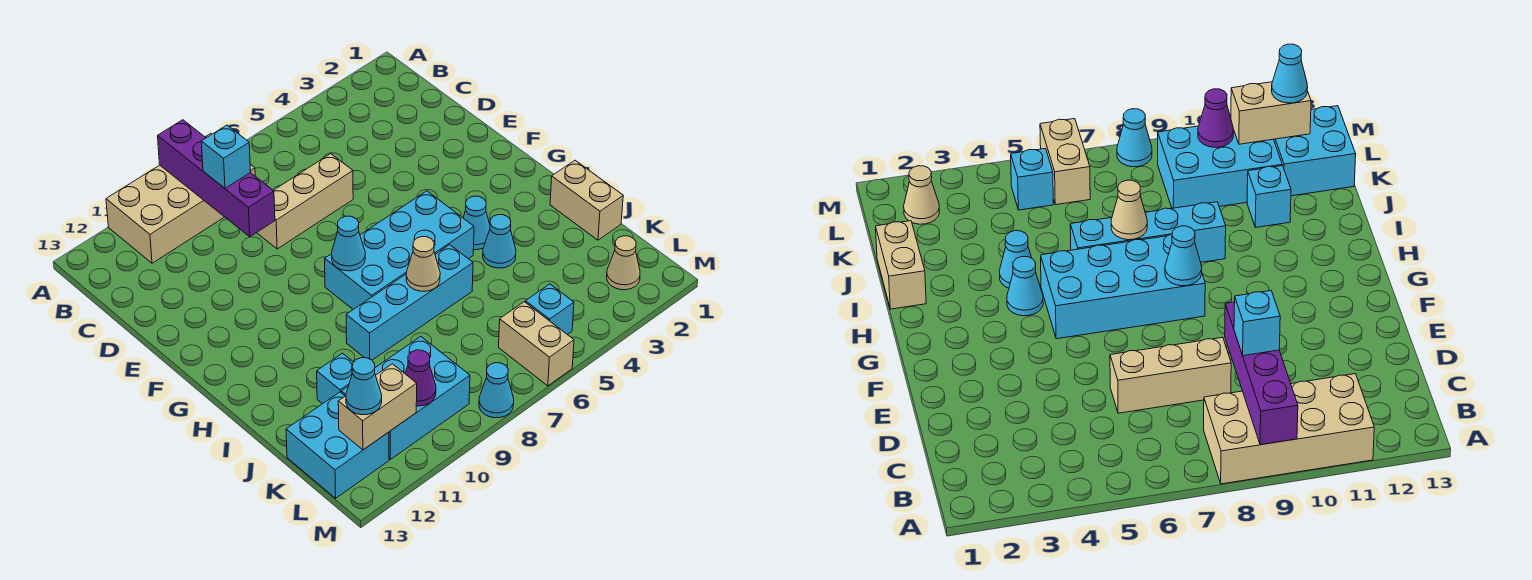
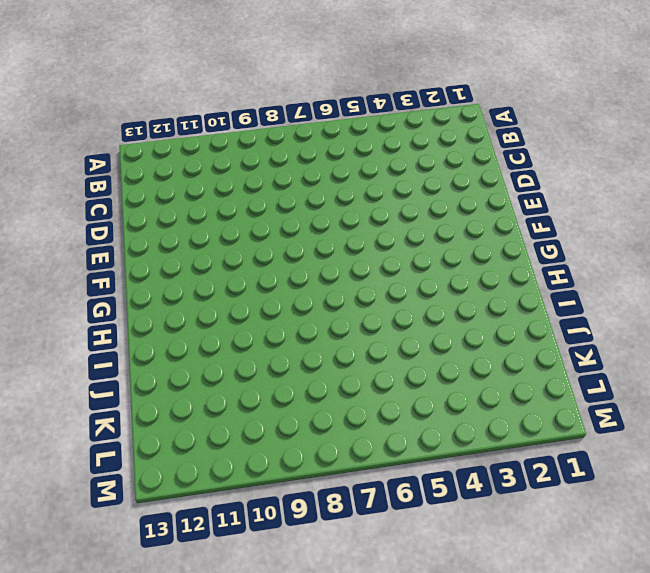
none -> tan 2x4 brick [106,133,255,263]
none -> tan 1x3 brick [257,154,353,249]
none -> cyan 2x4 brick [325,191,474,309]

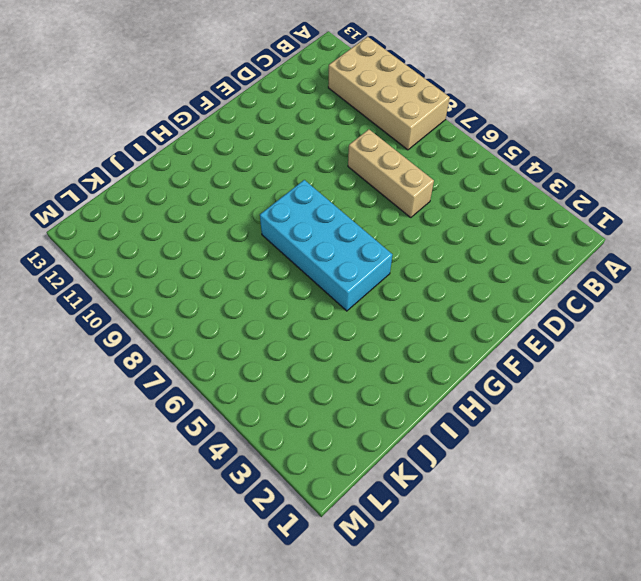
none -> cyan 1x1 cone [463,196,490,250]
none -> tan 1x2 brick [550,160,623,240]
none -> cyan 1x1 cone [483,215,516,268]

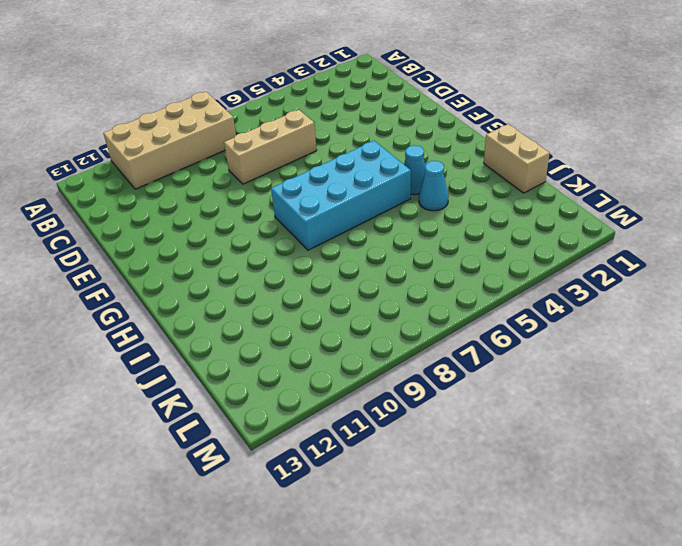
none -> cyan 1x4 brick [346,245,473,360]
none -> cyan 1x1 brick [317,353,353,404]
none -> cyan 2x3 brick [341,337,470,459]

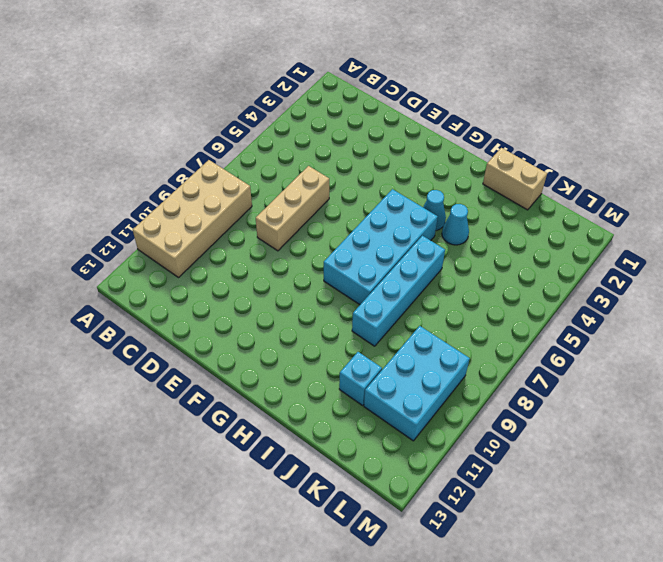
none -> cyan 2x2 brick [286,392,389,498]
none -> tan 1x1 cone [607,236,640,290]
none -> cyan 1x1 brick [525,284,574,334]

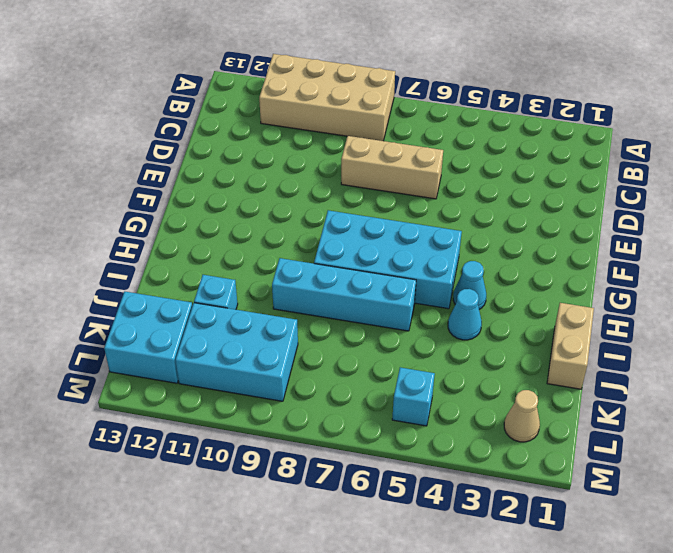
none -> tan 1x2 brick [499,302,574,386]
none -> cyan 1x1 cone [479,363,514,418]
none -> purple 1x4 brick [158,120,275,237]

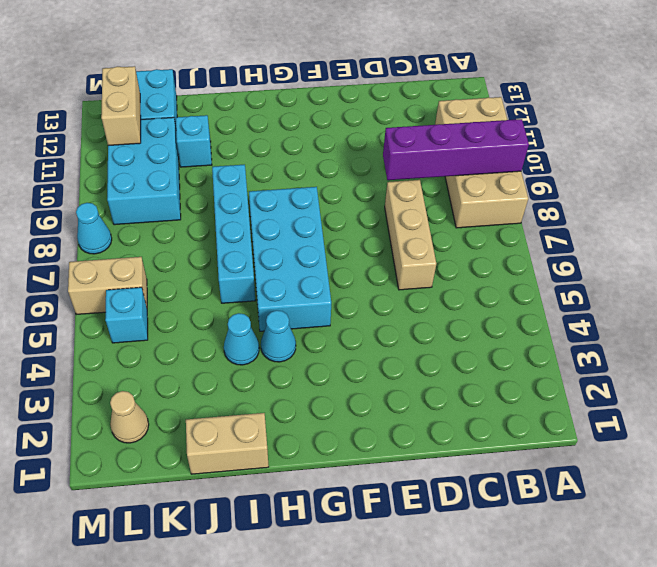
none -> cyan 1x1 cone [332,216,365,271]
none -> tan 1x1 cone [406,237,440,291]
none -> purple 1x1 cone [405,350,436,406]

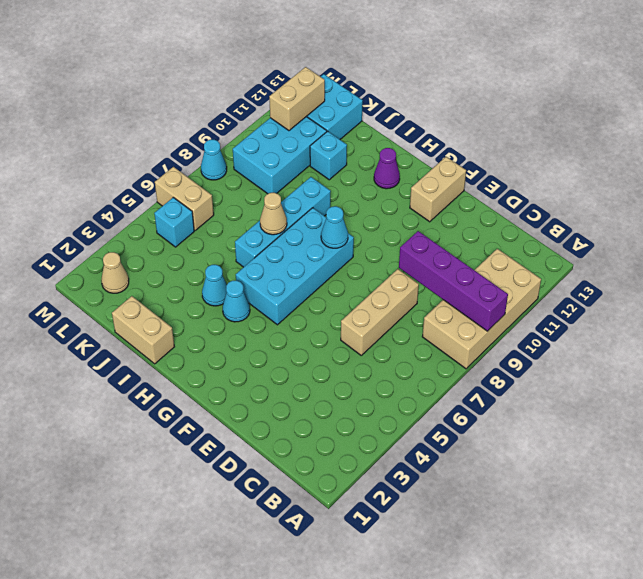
tan 1x2 brick [410,157,466,222] -> none
purple 1x1 cone [374,148,400,189] -> purple 1x1 cone moved to [405,350,436,406]
none -> cyan 1x1 brick [201,125,251,188]
none -> cyan 1x1 cone [346,358,382,415]

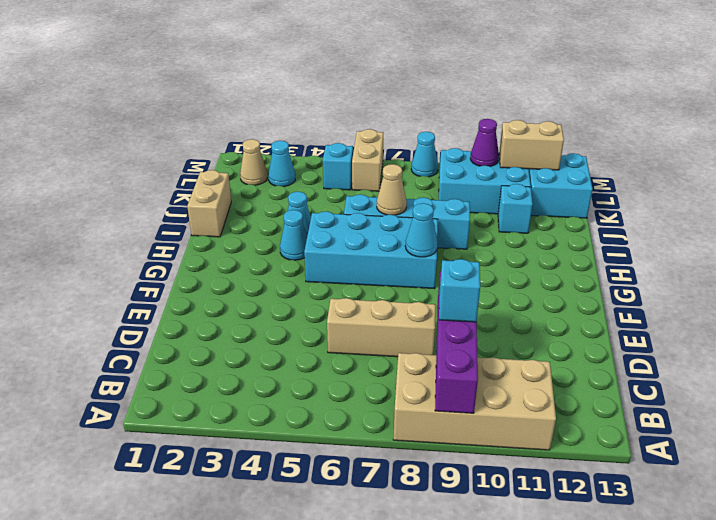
cyan 1x1 cone [268,141,295,187] -> cyan 1x1 cone moved to [346,358,382,415]

